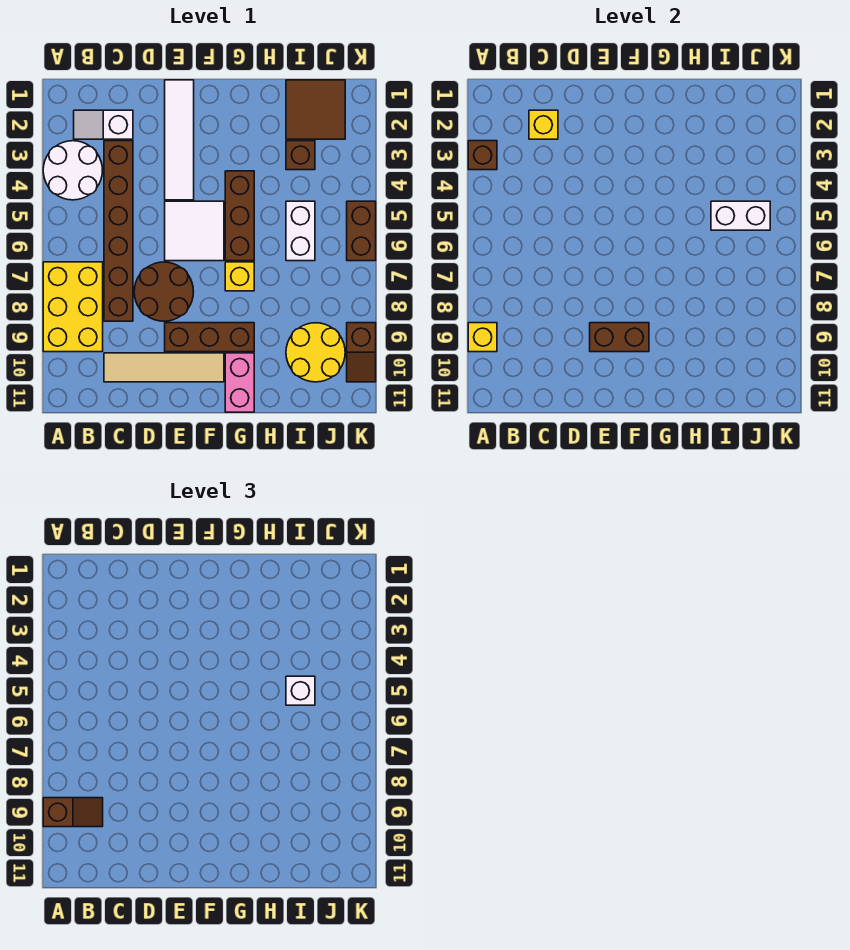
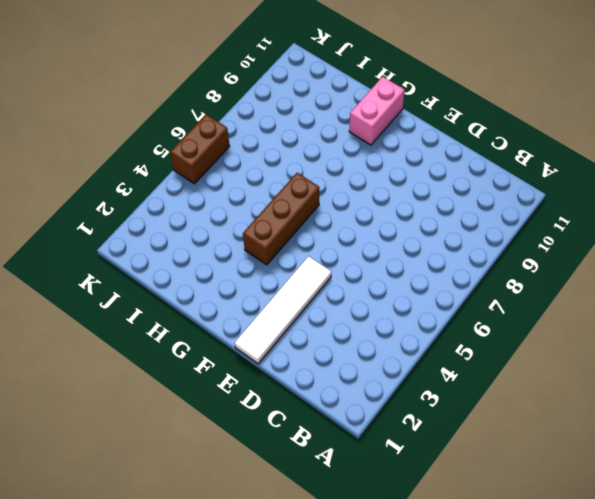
none -> white 2x2 round brick [43,141,102,200]
none -> yellow 2x3 brick [43,262,103,352]
none -> white 1x2 slope [74,110,133,139]

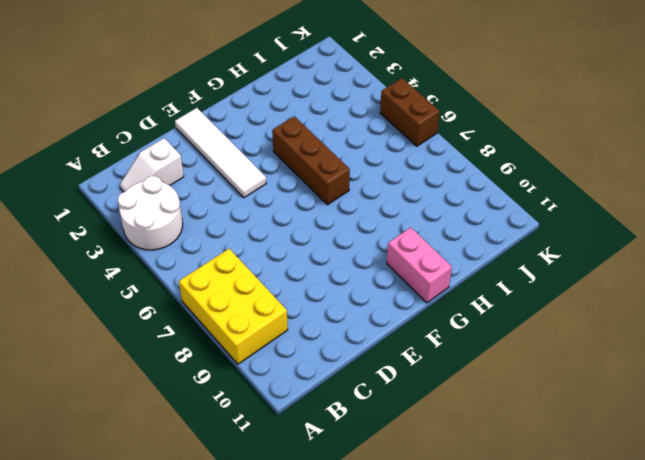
none -> brown 1x6 brick [104,141,133,321]
none -> tan 1x4 tile [104,353,224,382]
none -> brown 2x2 round brick [134,262,194,321]

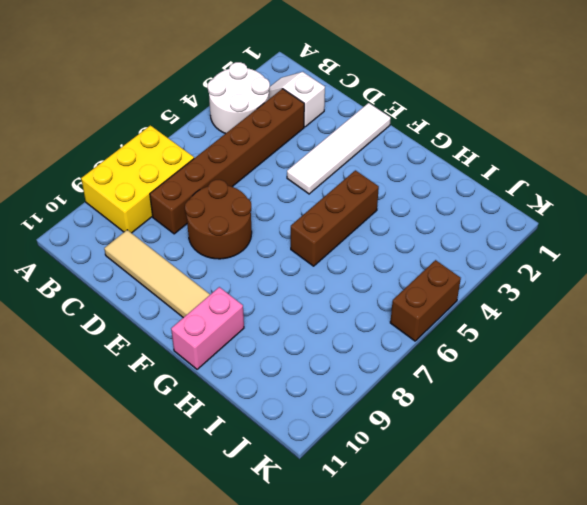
none -> white 2x2 tile [165,201,224,261]
none -> brown 1x3 brick [165,323,254,352]
none -> yellow 1x1 brick [225,262,254,291]

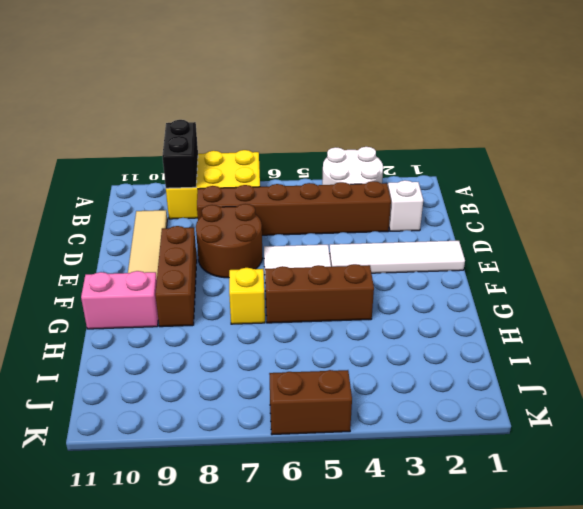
black 1x2 brick [162,120,198,188] -> yellow 1x1 brick [468,323,497,352]
none -> brown 2x2 tile [286,80,345,139]
none -> brown 1x1 brick [286,141,315,170]
none -> white 1x2 brick [286,201,315,261]

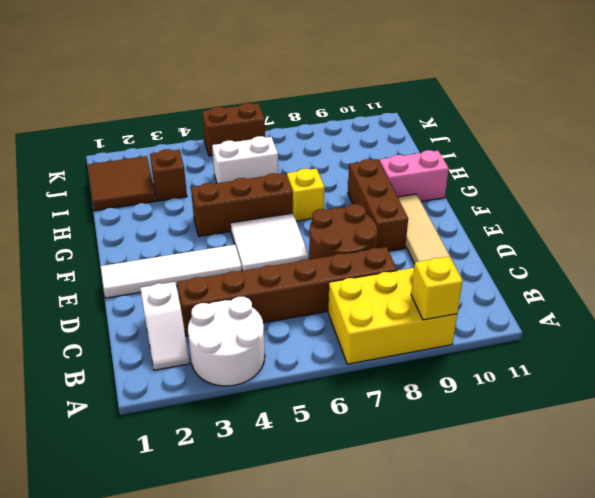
none -> yellow 2x2 round brick [286,323,345,382]
none -> brown 1x2 slope [347,323,376,382]
none -> brown 1x1 brick [468,141,497,170]

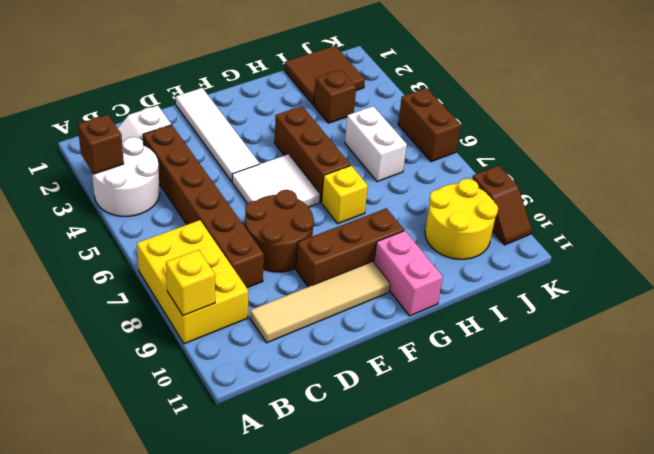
none -> yellow 1x1 brick [529,110,558,139]
none -> brown 1x2 brick [590,323,649,352]
none -> white 1x2 brick [711,201,770,230]

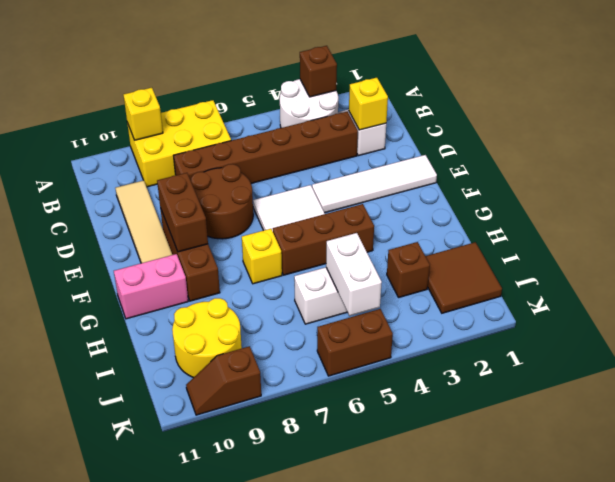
none -> brown 1x2 slope [43,798,103,827]
none -> white 1x1 brick [286,676,315,705]

